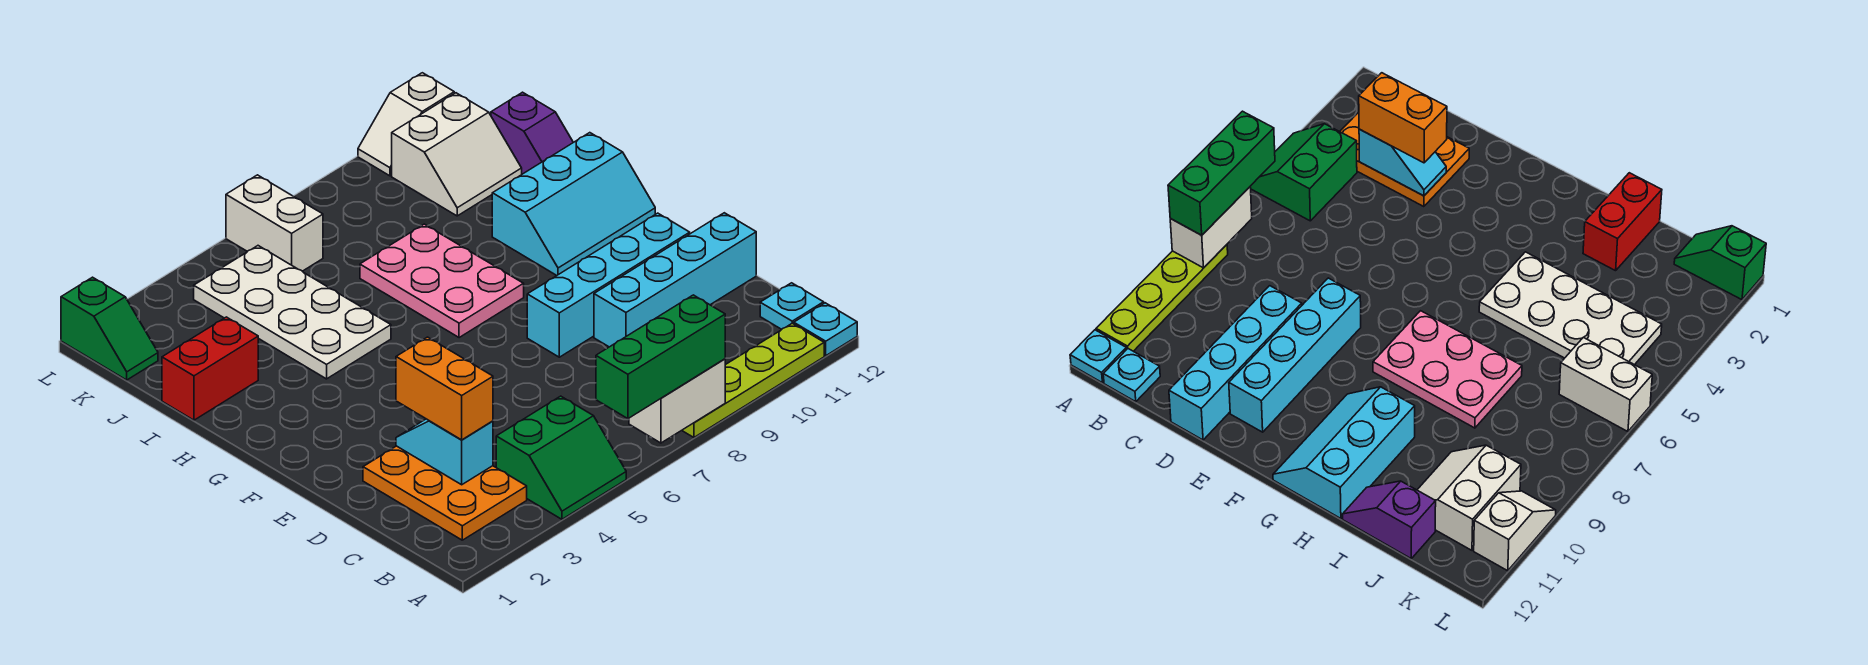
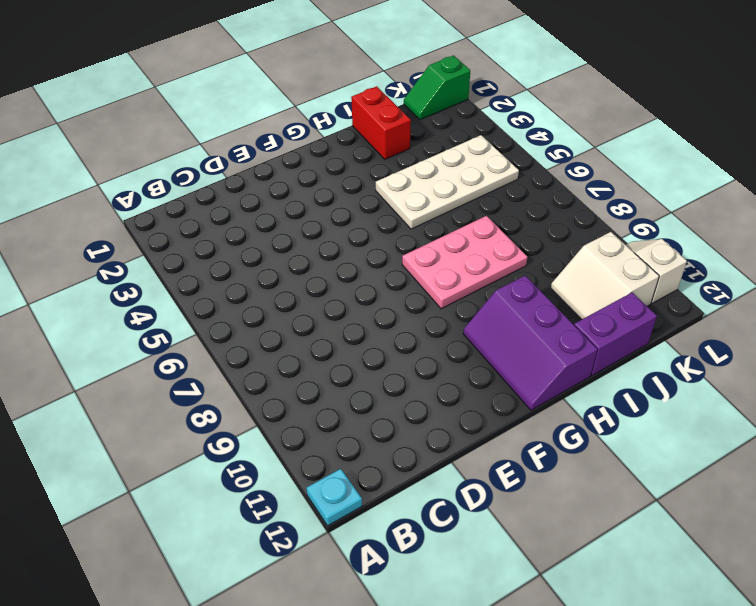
purple 2x3 slope [463,276,597,410] -> cyan 2x3 slope [492,133,655,275]
purple 1x2 brick [574,293,657,376] -> purple 1x2 slope [491,92,573,174]
none -> green 2x2 slope [496,396,626,519]
none -> lime 1x4 plate [682,323,824,437]
none -> orange 2x3 plate [363,446,527,540]

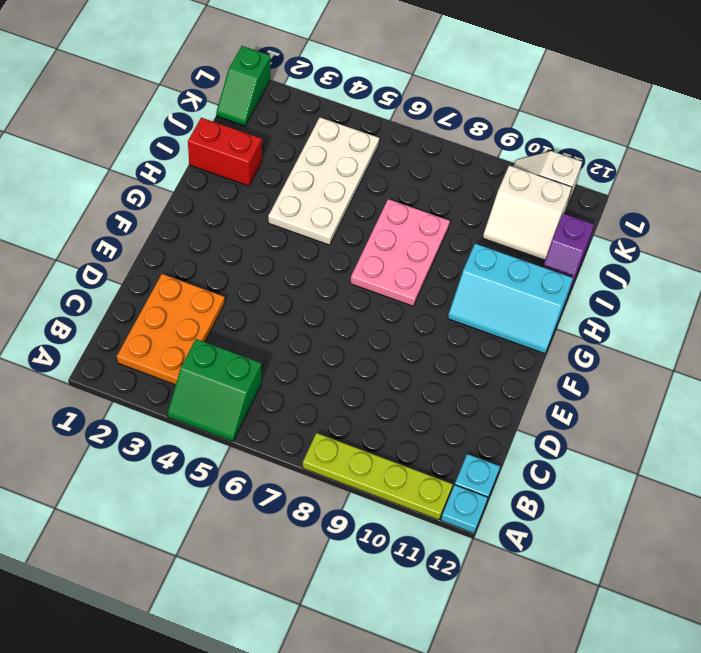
none -> cyan 1x4 brick [594,213,756,347]
none -> cyan 1x4 brick [527,213,690,357]
none -> white 1x2 brick [226,175,323,271]

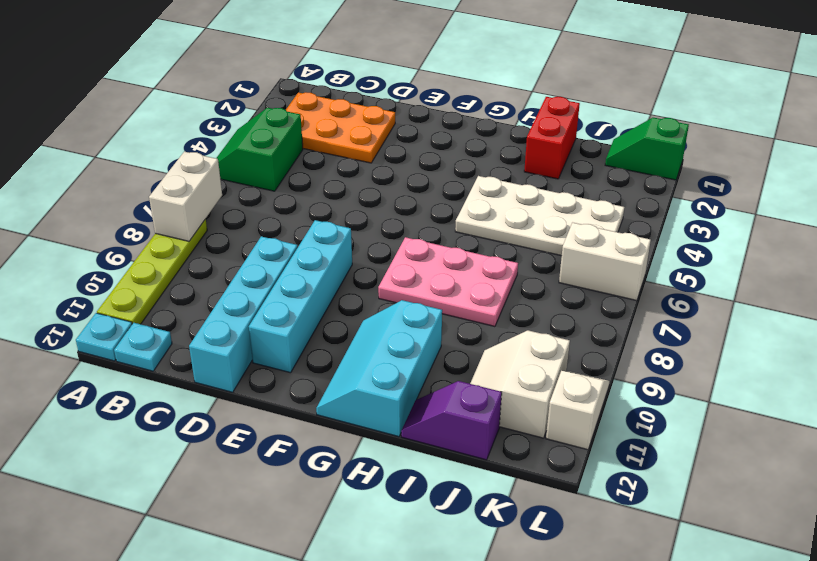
none -> cyan 1x2 slope [396,419,493,485]
none -> green 1x3 brick [596,295,725,419]
none -> orange 1x2 brick [396,337,493,440]

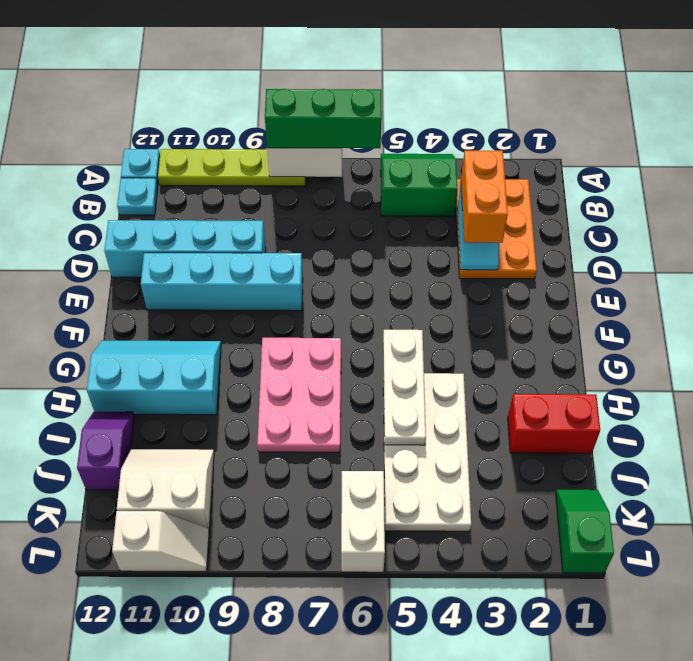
white 1x3 plate [383,330,426,445] -> none

